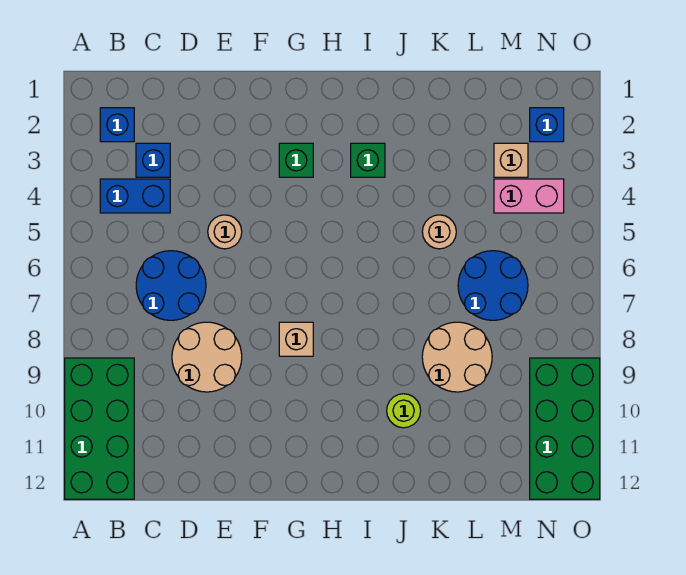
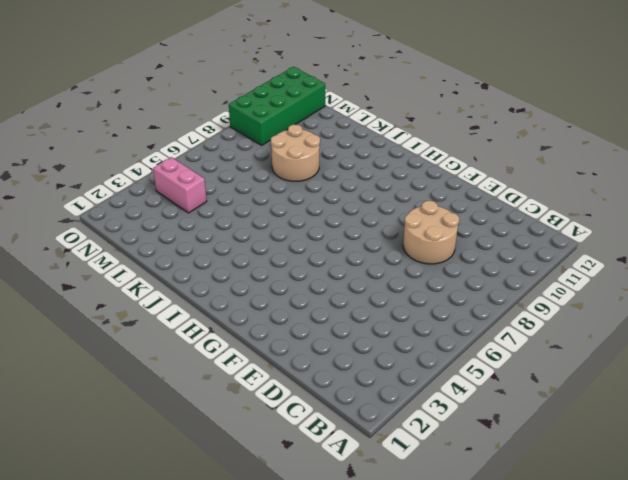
none -> green 2x4 brick [65,358,134,499]
none -> blue 1x1 brick [100,108,134,142]
none -> blue 1x2 brick [100,179,170,213]

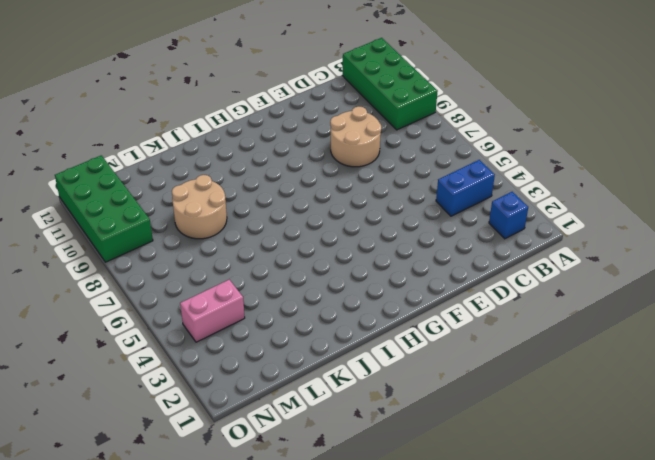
none -> blue 1x1 brick [136,143,170,177]
none -> blue 2x2 round brick [136,251,206,320]
none -> tan 1x1 round brick [208,215,242,249]

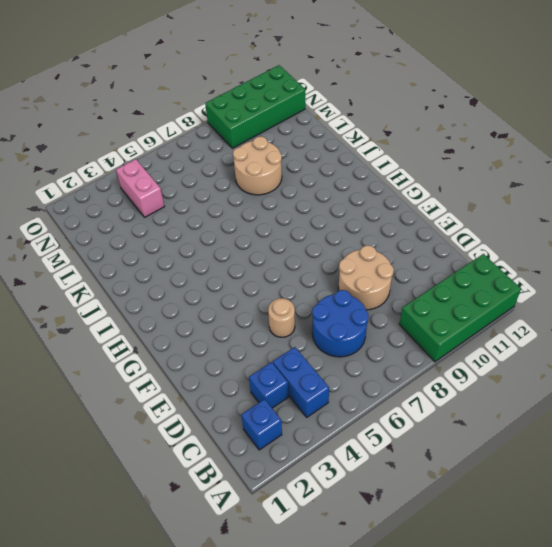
none -> green 1x1 brick [279,143,313,177]
none -> tan 1x1 brick [279,322,313,356]
none -> green 1x1 brick [351,143,385,177]

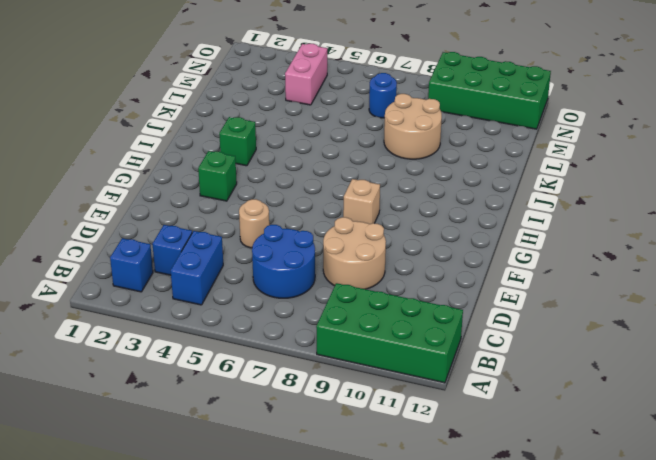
blue 1x1 round brick [369,73,397,118] -> blue 2x2 round brick [458,251,528,320]
none -> lime 1x1 round brick [387,394,421,428]
none -> tan 1x1 round brick [422,215,456,249]
none -> tan 1x1 brick [494,143,528,177]

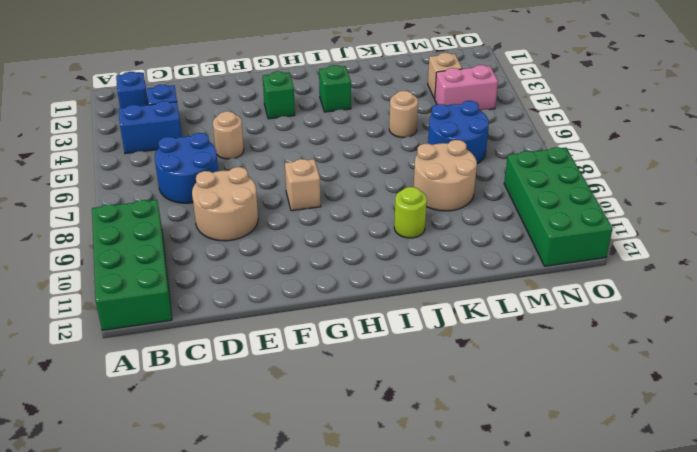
none -> blue 1x1 brick [530,108,564,142]

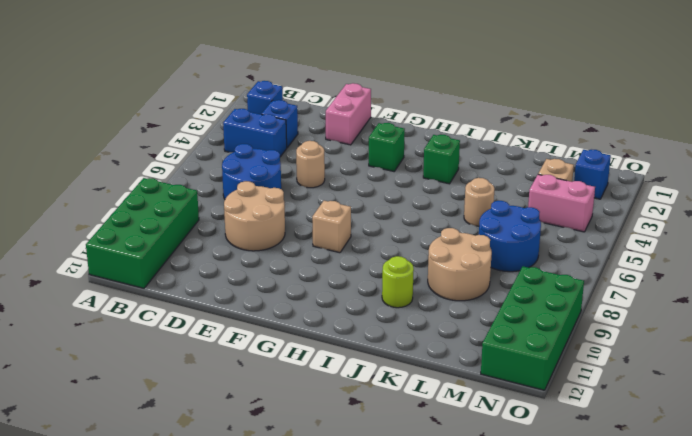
pink 1x2 brick [325,83,371,145] -> none

